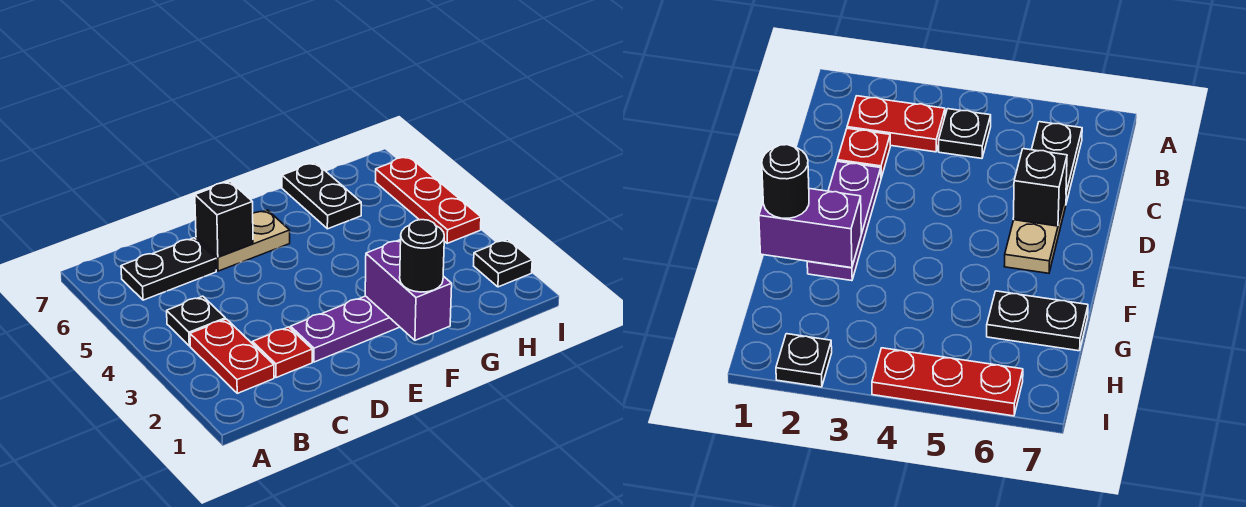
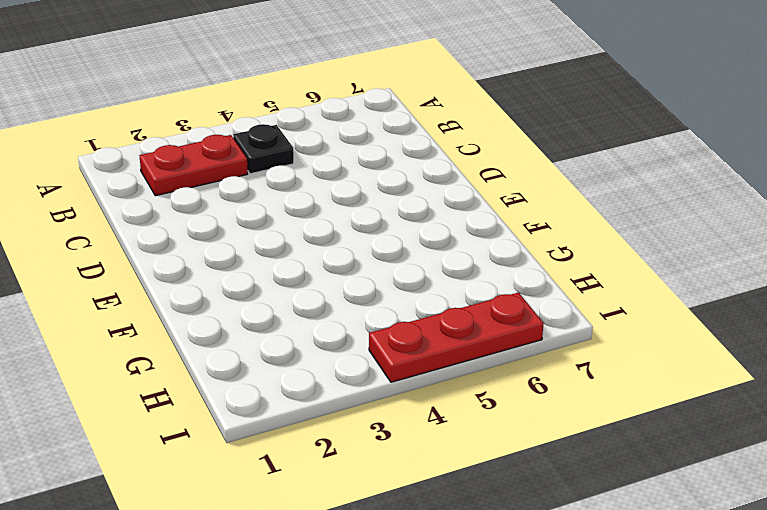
none -> black 1x2 plate [121,238,216,300]
none -> red 1x1 plate [252,327,312,378]
none -> purple 1x3 plate [291,296,399,362]

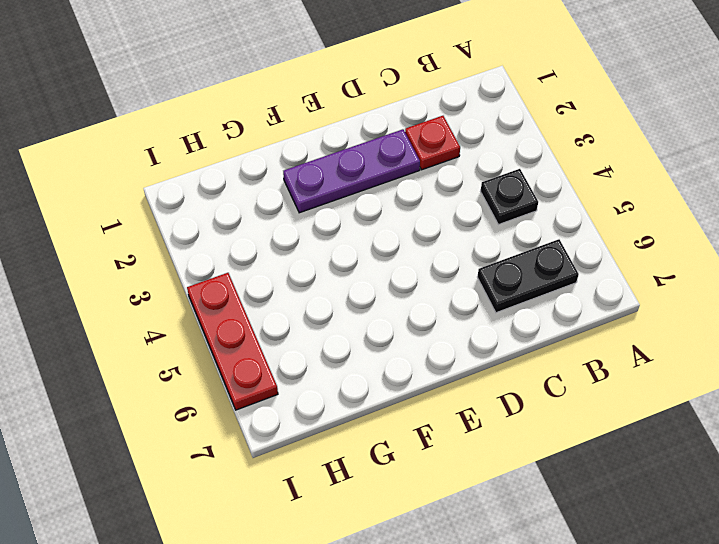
none -> red 1x2 plate [190,319,274,393]
none -> tan 1x2 plate [196,210,290,271]
none -> black 1x2 plate [282,163,361,229]

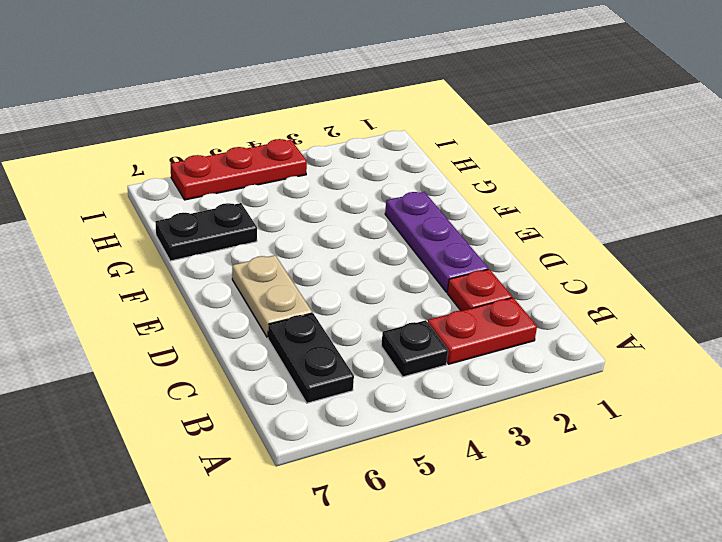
none -> black 1x1 plate [474,239,532,287]
none -> black 1x1 brick [195,182,253,257]
none -> purple 1x2 brick [365,240,452,340]

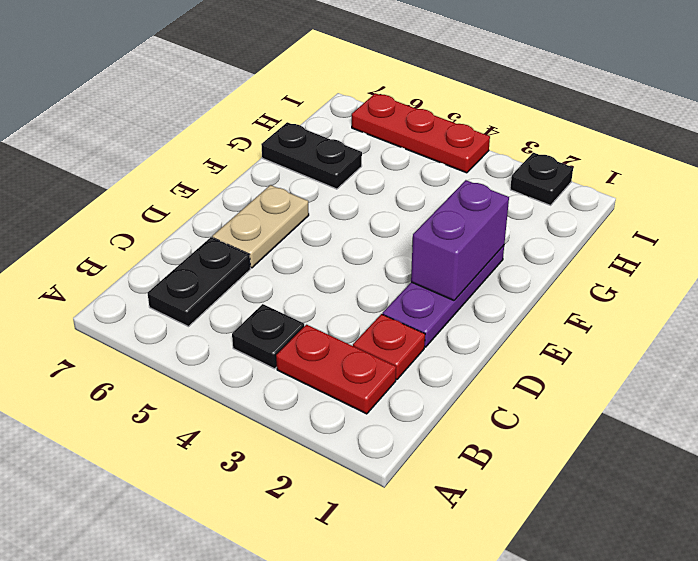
purple 1x2 brick [411,180,509,300] -> purple 1x2 brick turned to [365,240,452,340]
none -> black 1x1 brick [195,182,253,257]
none -> black 1x1 round brick [400,220,444,292]

